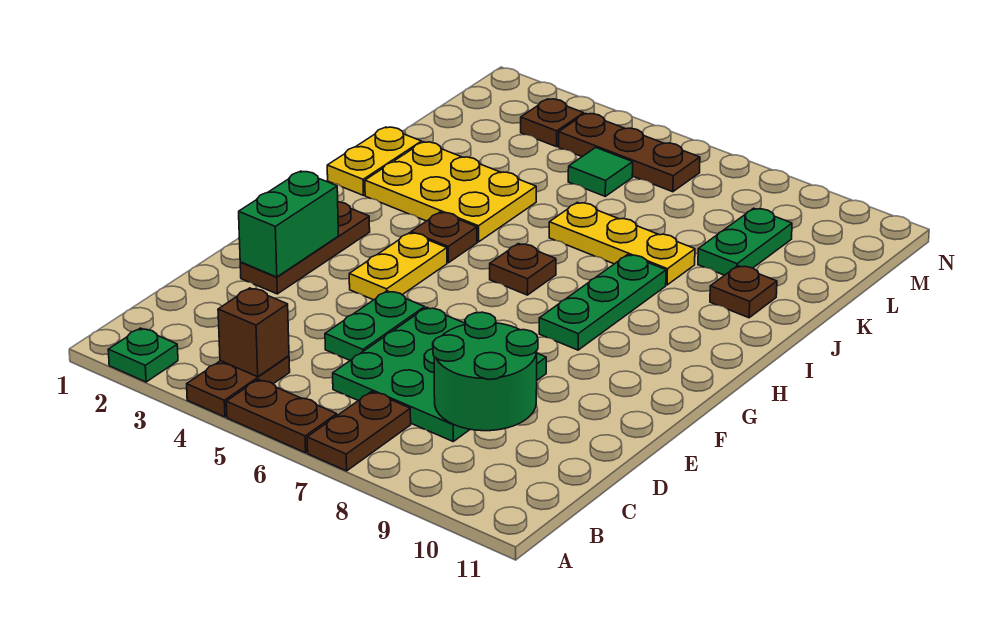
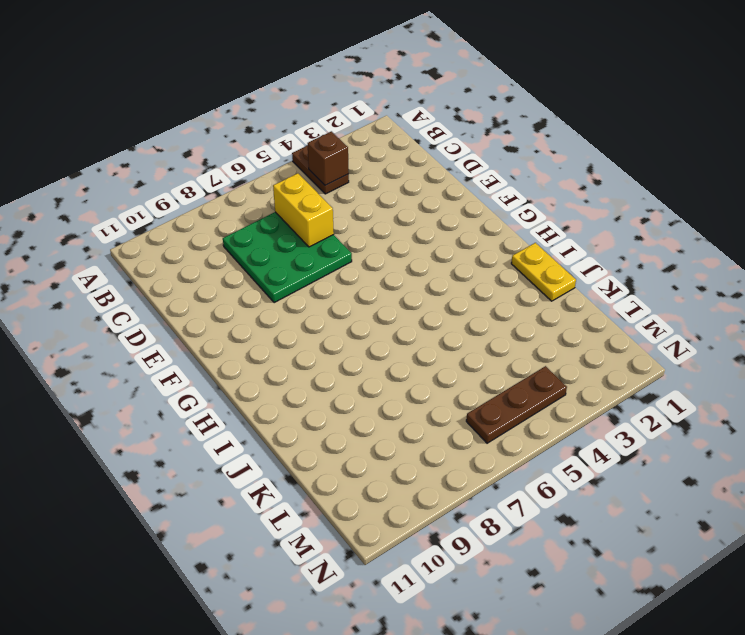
yellow 1x2 brick [273,173,334,247] -> none
none -> green 1x1 plate [108,328,178,382]
none -> brown 1x2 plate [226,380,337,453]
none -> brown 1x2 plate [307,392,411,471]

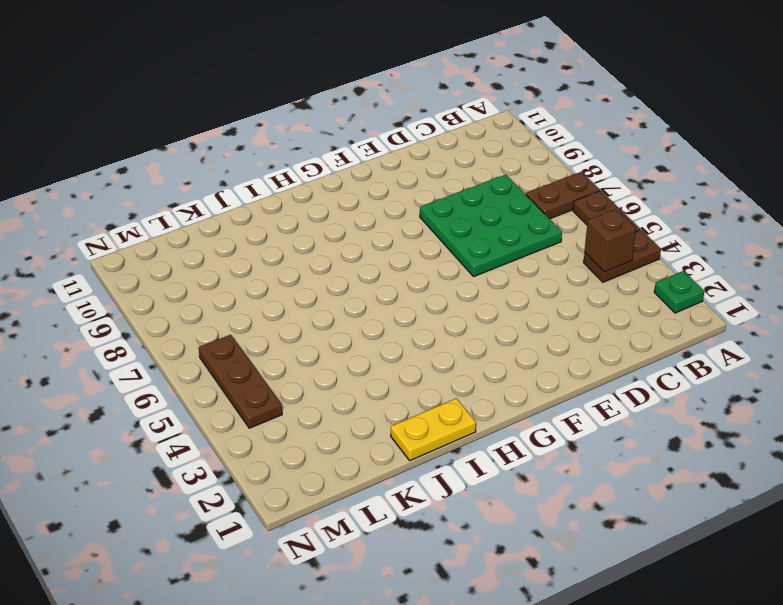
none -> green 1x2 plate [325,291,425,360]
none -> brown 1x3 plate [240,202,370,294]
none -> yellow 1x2 plate [349,233,447,300]

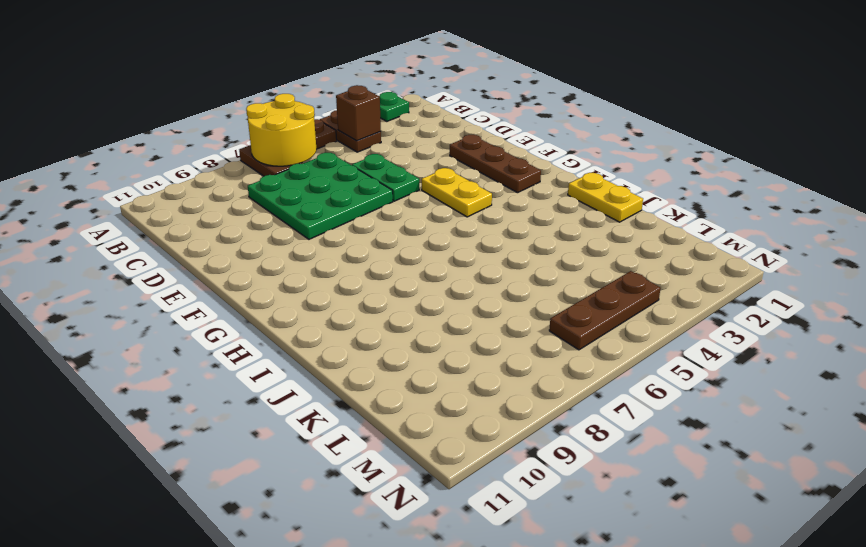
yellow 2x2 round brick [246,94,316,166] -> none
none -> green 1x3 plate [539,255,666,350]
none -> brown 1x1 plate [411,212,477,263]
none -> brown 1x1 plate [490,244,556,295]

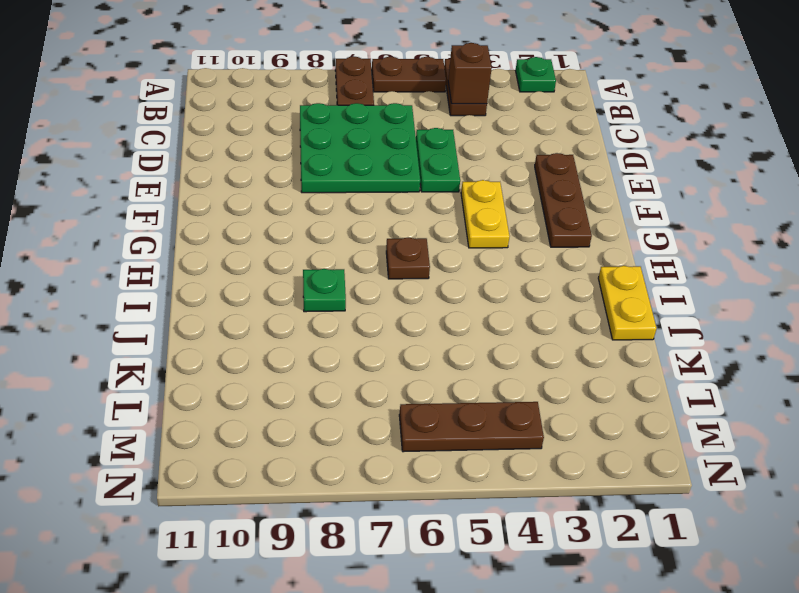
green 1x1 plate [303,269,346,312] -> green 1x3 plate [539,255,666,350]
none -> brown 1x1 plate [411,212,477,263]
none -> yellow 2x3 plate [365,142,536,242]
none -> yellow 1x3 plate [549,202,695,285]

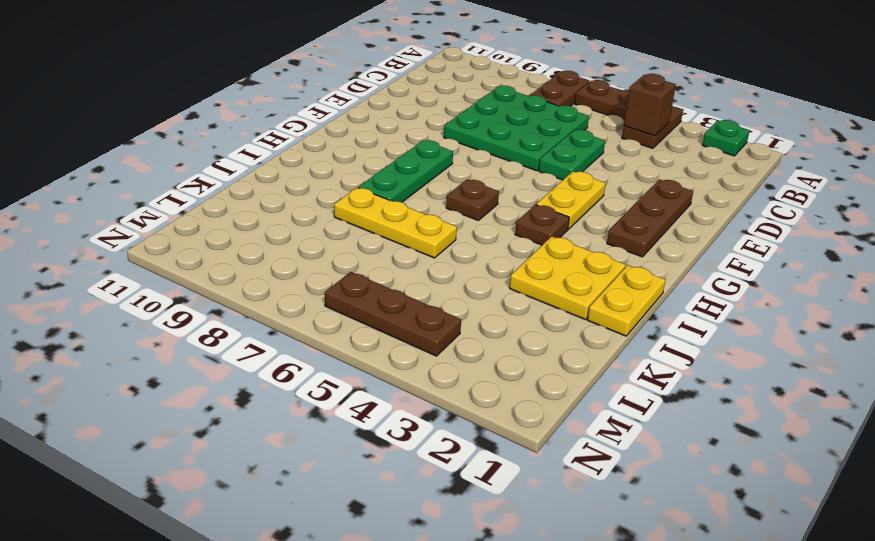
yellow 2x2 plate [510,236,626,320] -> yellow 2x3 plate [365,142,536,242]
none -> brown 1x1 plate [710,266,777,318]
none -> green 1x2 plate [698,208,792,275]
none -> green 1x1 tile [568,148,633,196]

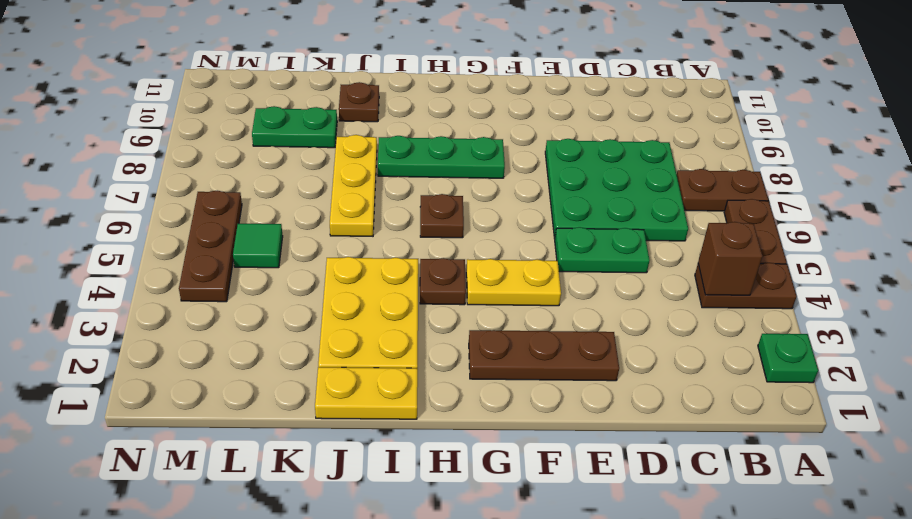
none -> brown 1x1 plate [521,99,584,147]
none -> green 2x2 round brick [433,312,538,431]
none -> green 1x2 brick [239,171,338,277]

